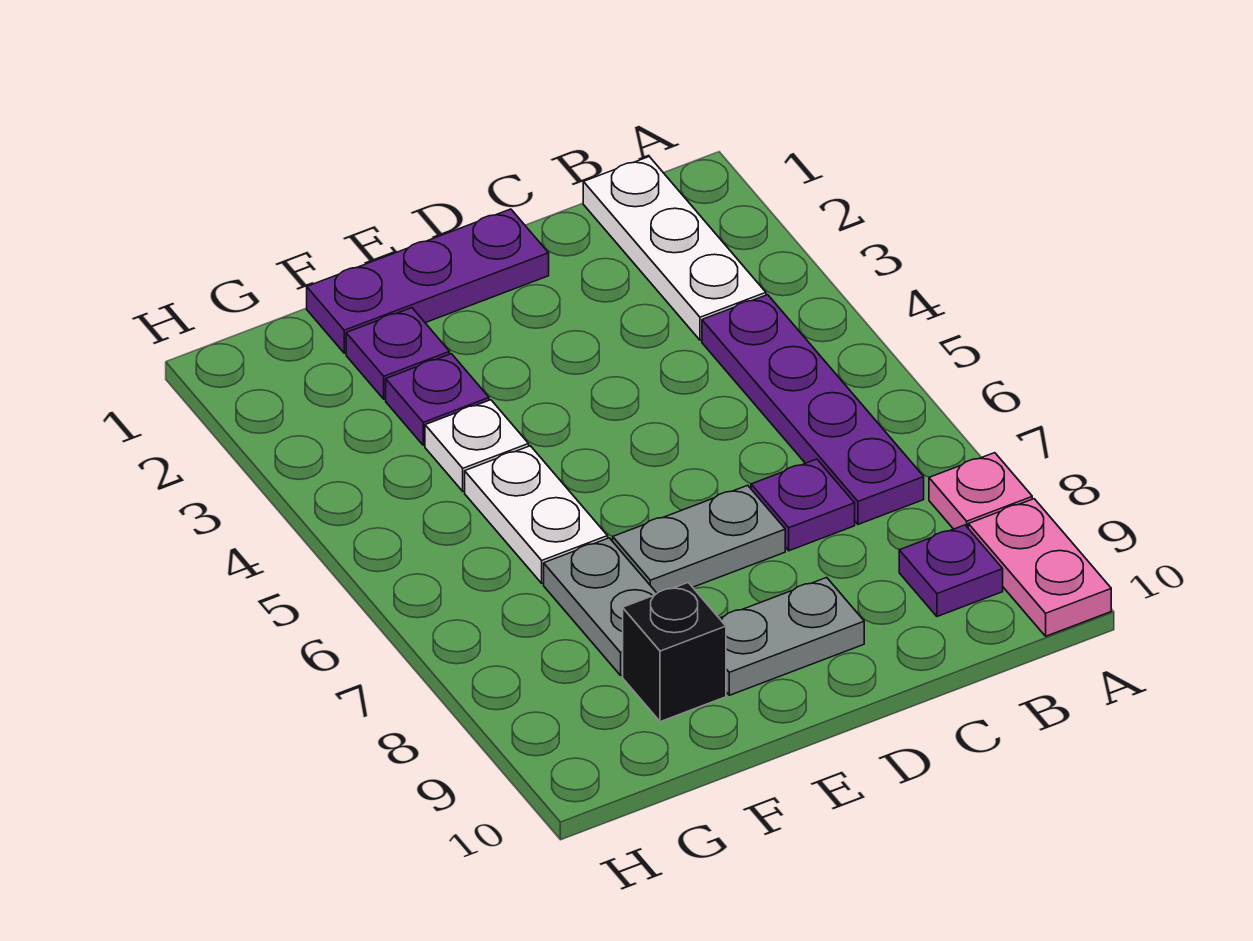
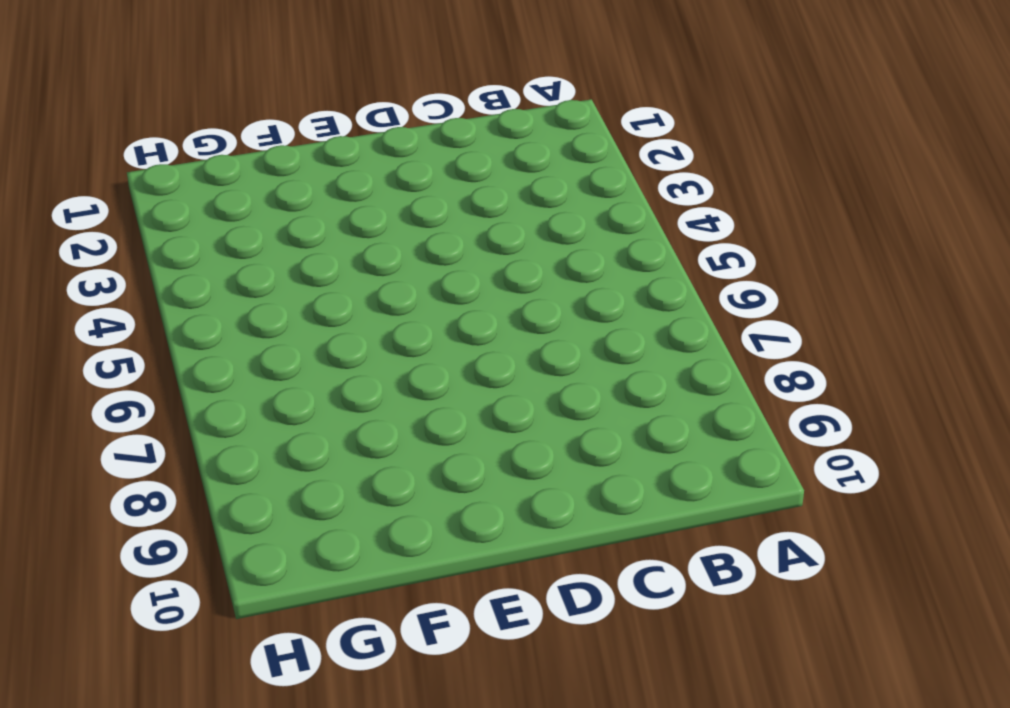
none -> pink 1x1 plate [929,453,1032,529]
none -> pink 1x2 plate [968,499,1111,636]
none -> white 1x3 plate [583,157,766,340]

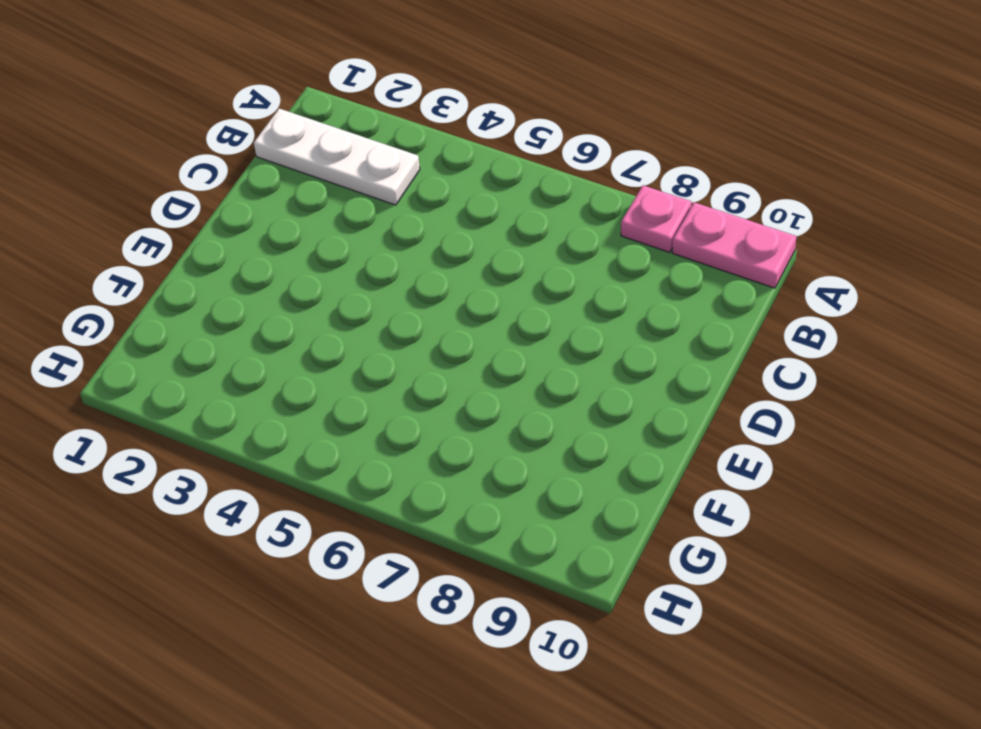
none -> purple 1x4 plate [702,295,924,524]
none -> purple 1x1 plate [899,525,1003,617]
none -> purple 1x1 plate [751,459,855,551]

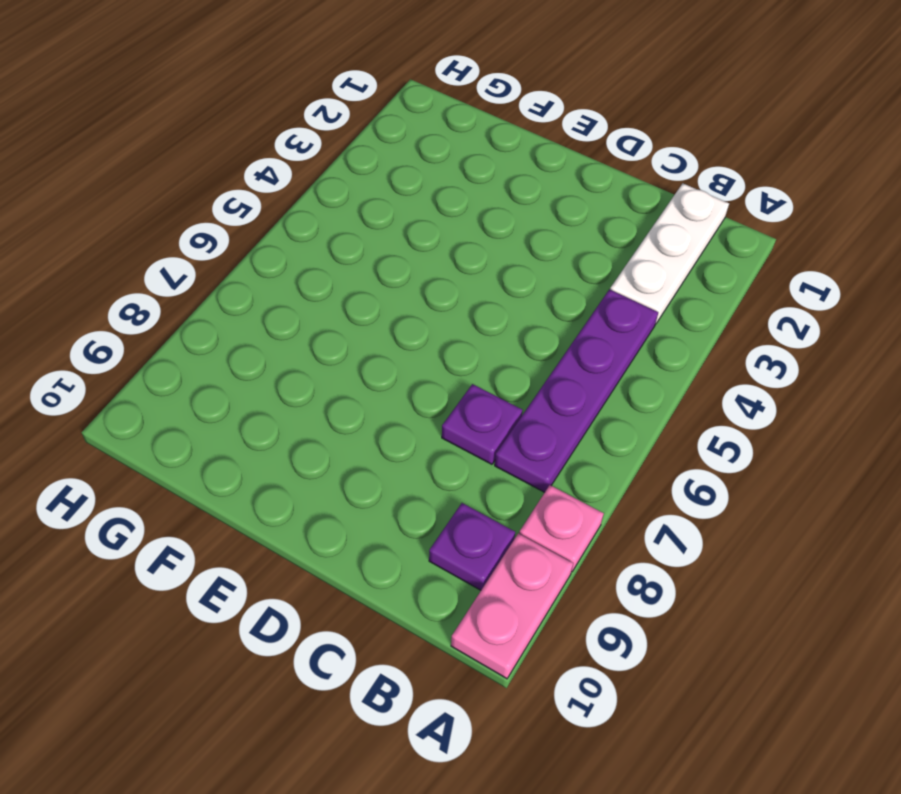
none -> purple 1x3 plate [307,209,549,353]
none -> grey 1x2 plate [613,485,785,593]
none -> grey 1x2 plate [719,577,864,695]

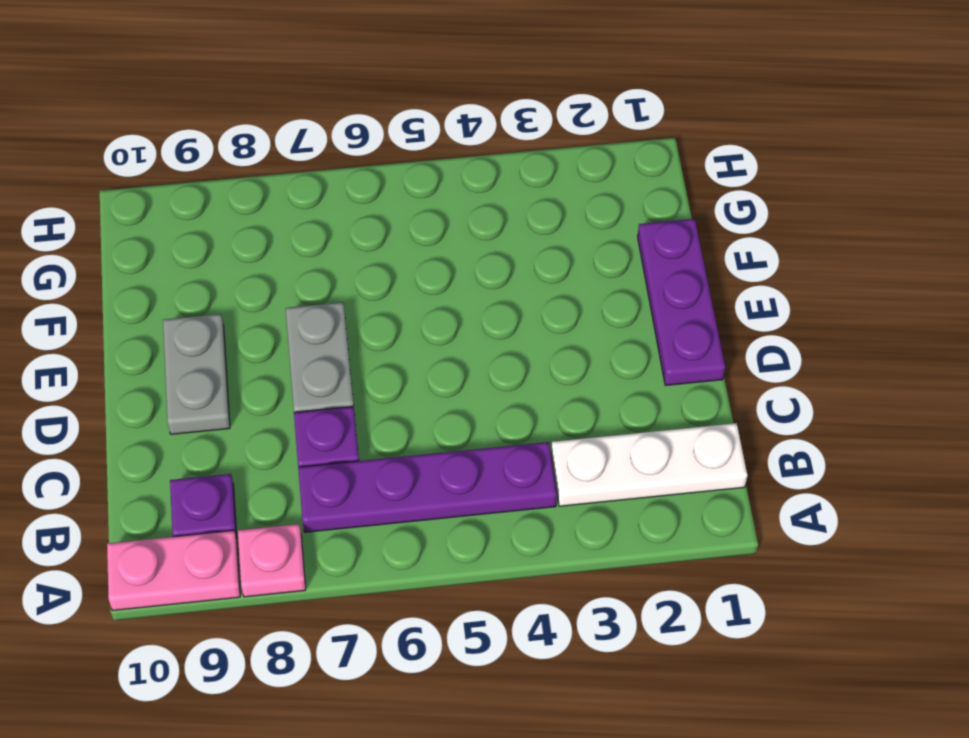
none -> purple 1x1 plate [346,308,450,399]
none -> purple 1x1 plate [386,354,489,445]
none -> white 1x1 plate [425,400,529,491]

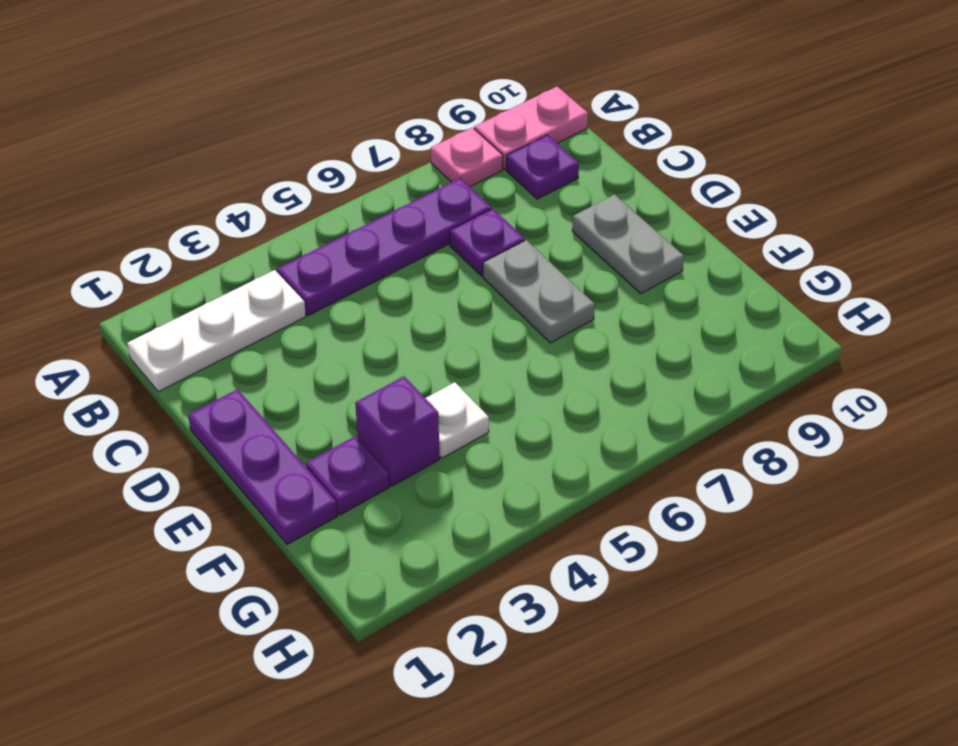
purple 1x1 brick [355,376,439,486] -> purple 1x1 plate [386,354,489,445]
none -> white 1x2 plate [465,446,608,583]
none -> grey 1x2 plate [544,538,657,675]
none -> black 1x1 brick [623,583,726,722]

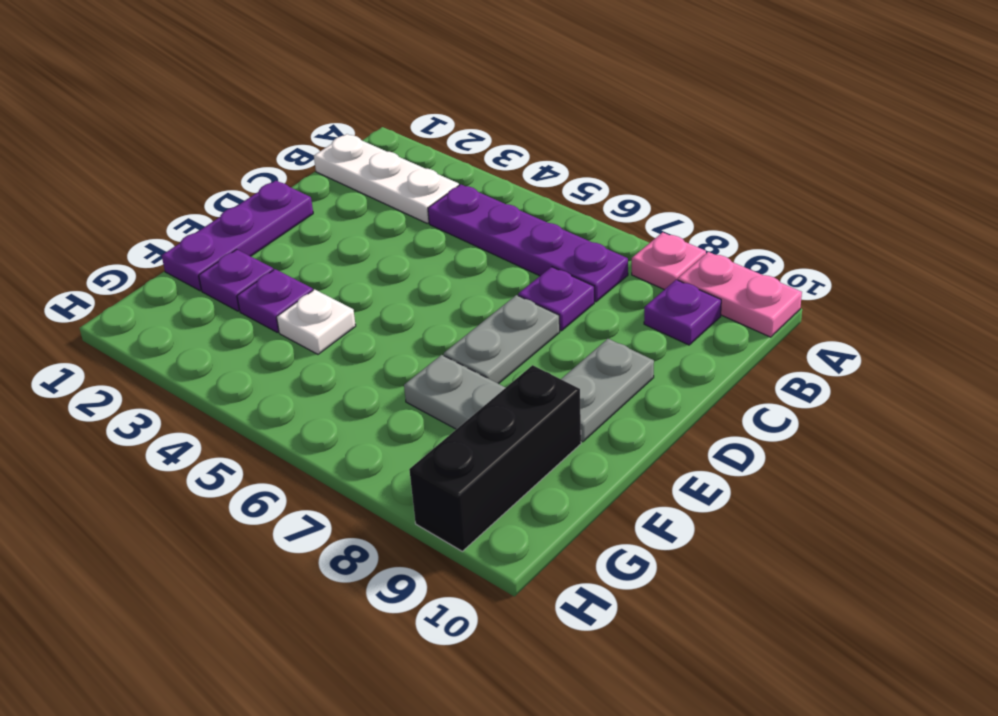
black 1x3 brick [409,365,581,551] -> black 1x1 brick [623,583,726,722]
none -> white 1x2 plate [465,446,608,583]

